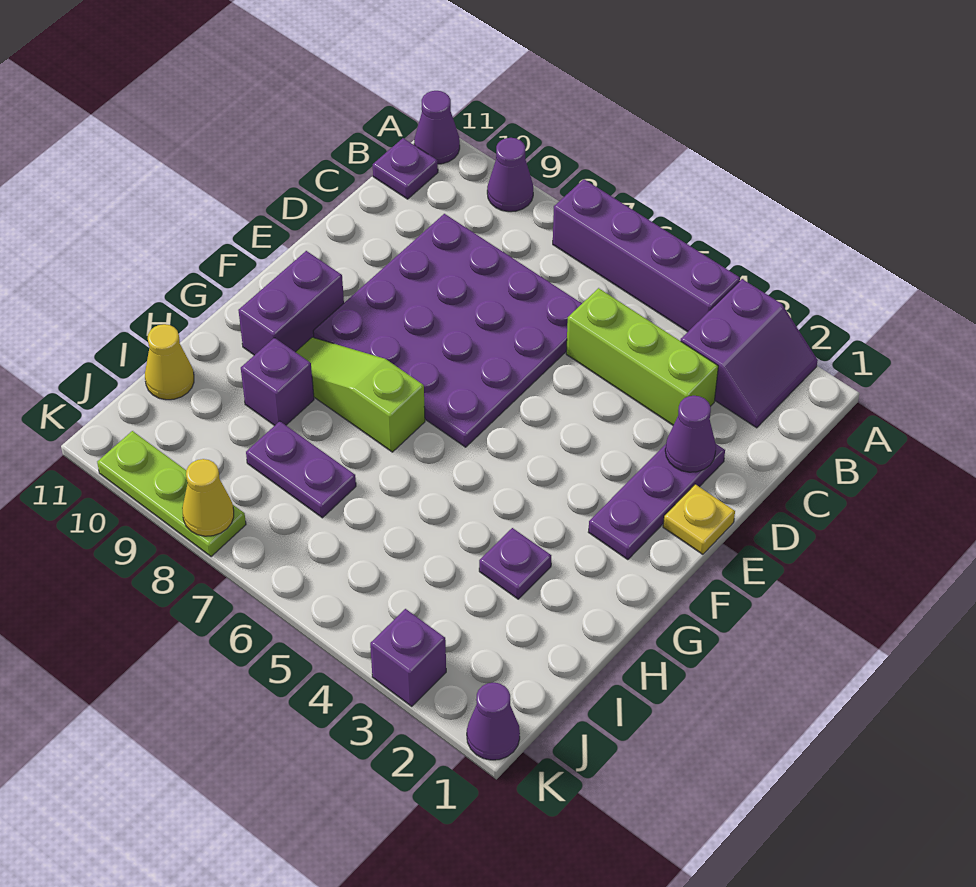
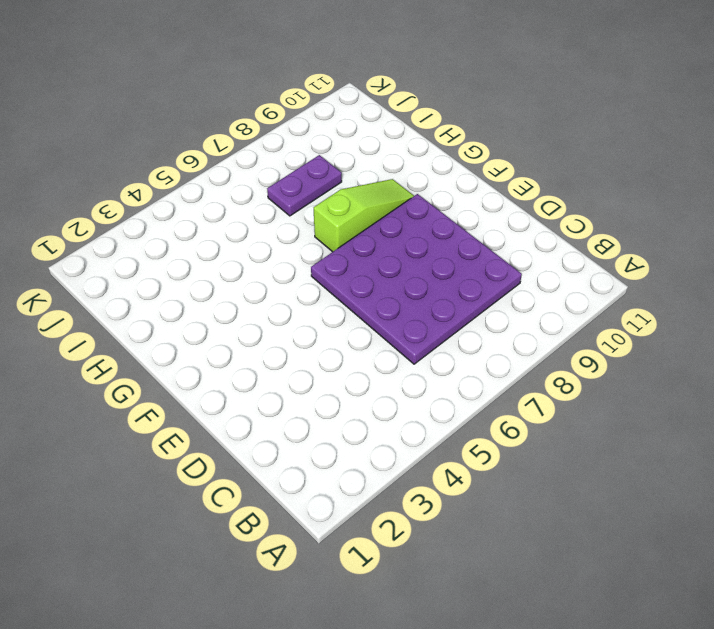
none -> purple 2x2 slope [681,279,818,428]
none -> purple 1x4 brick [553,179,740,332]
none -> purple 1x1 cone [487,138,533,212]

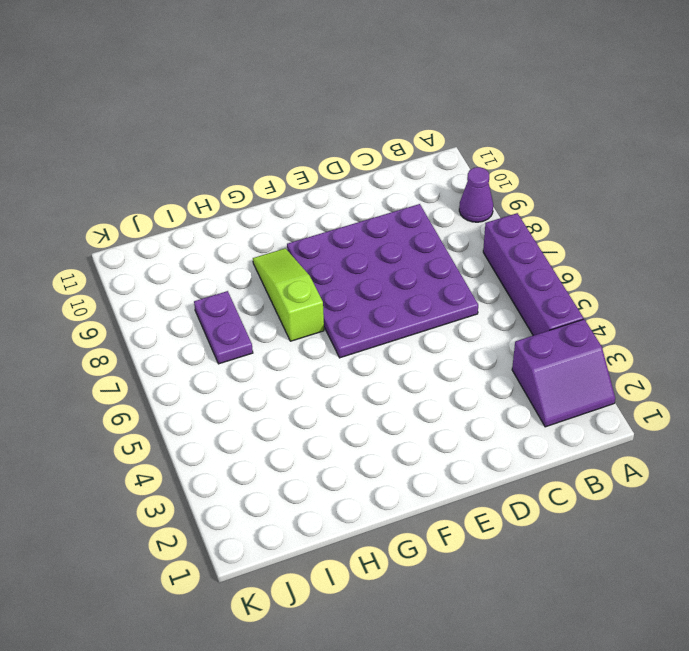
none -> purple 1x1 cone [414,91,460,164]
none -> purple 1x1 plate [373,138,438,199]
none -> lime 1x3 brick [566,288,718,425]

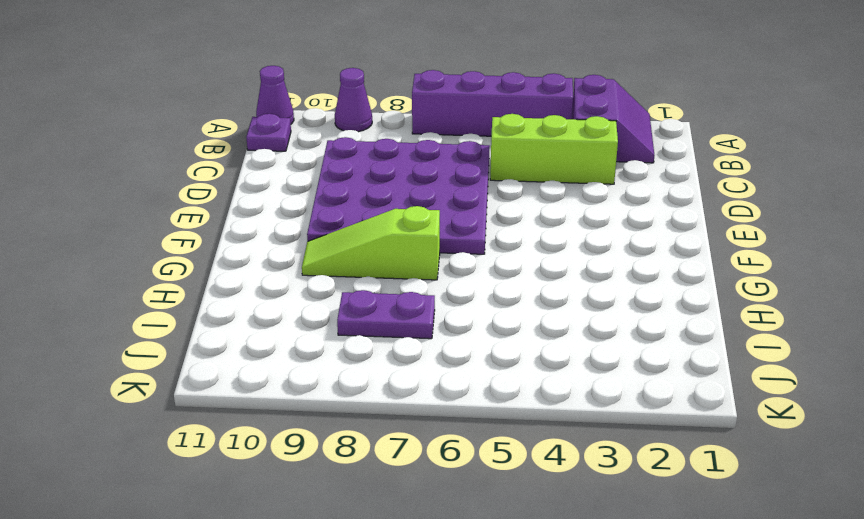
none -> purple 1x3 plate [589,443,725,560]
none -> yellow 1x1 plate [663,484,735,554]
none -> purple 1x2 brick [238,251,344,355]

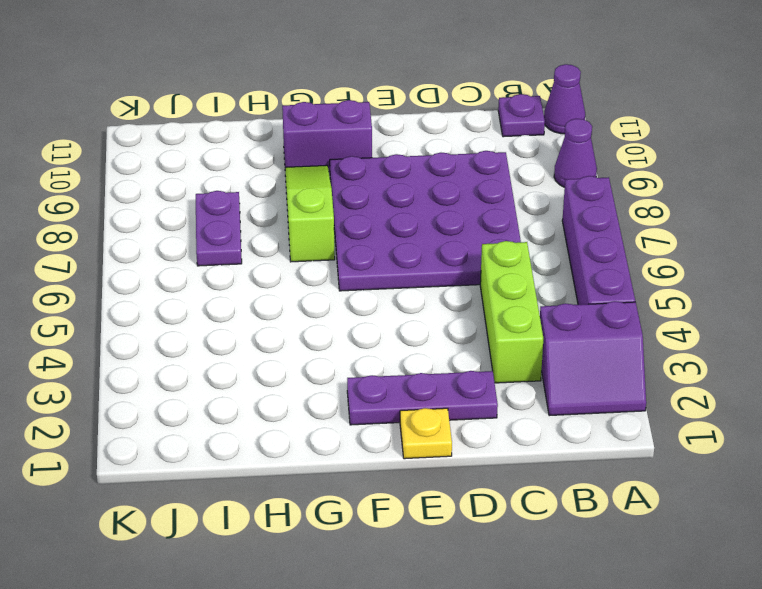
none -> purple 1x1 plate [479,528,551,599]
none -> purple 1x1 brick [241,338,314,426]
none -> yellow 1x1 cone [145,324,194,400]

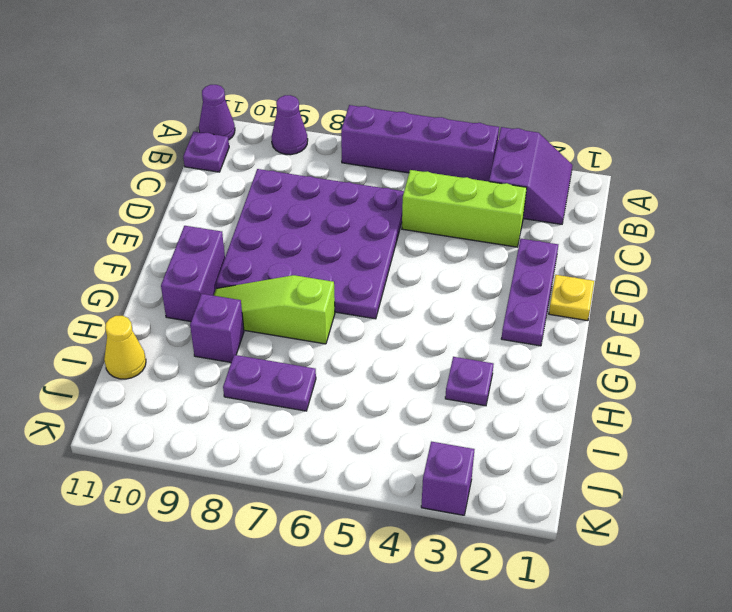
none -> purple 1x1 cone [467,682,520,760]
none -> lime 1x3 plate [97,431,246,557]
none -> purple 1x1 cone [665,396,716,472]

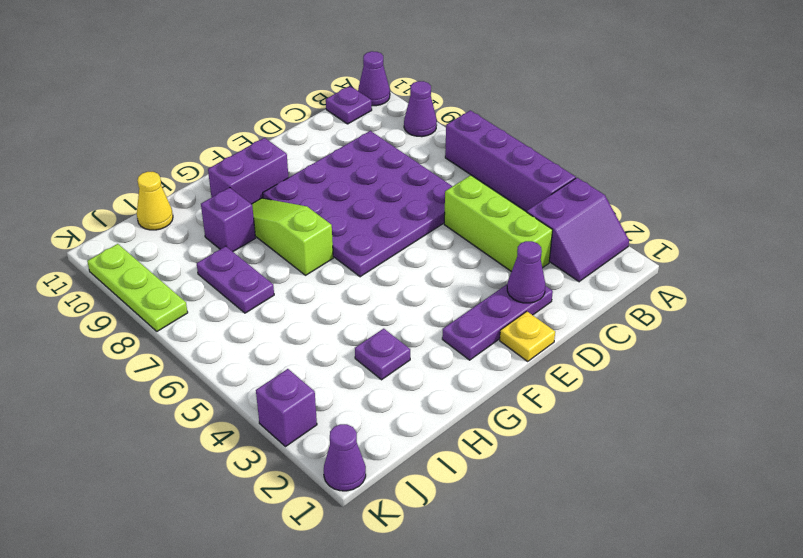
none -> yellow 1x1 cone [182,459,234,536]

